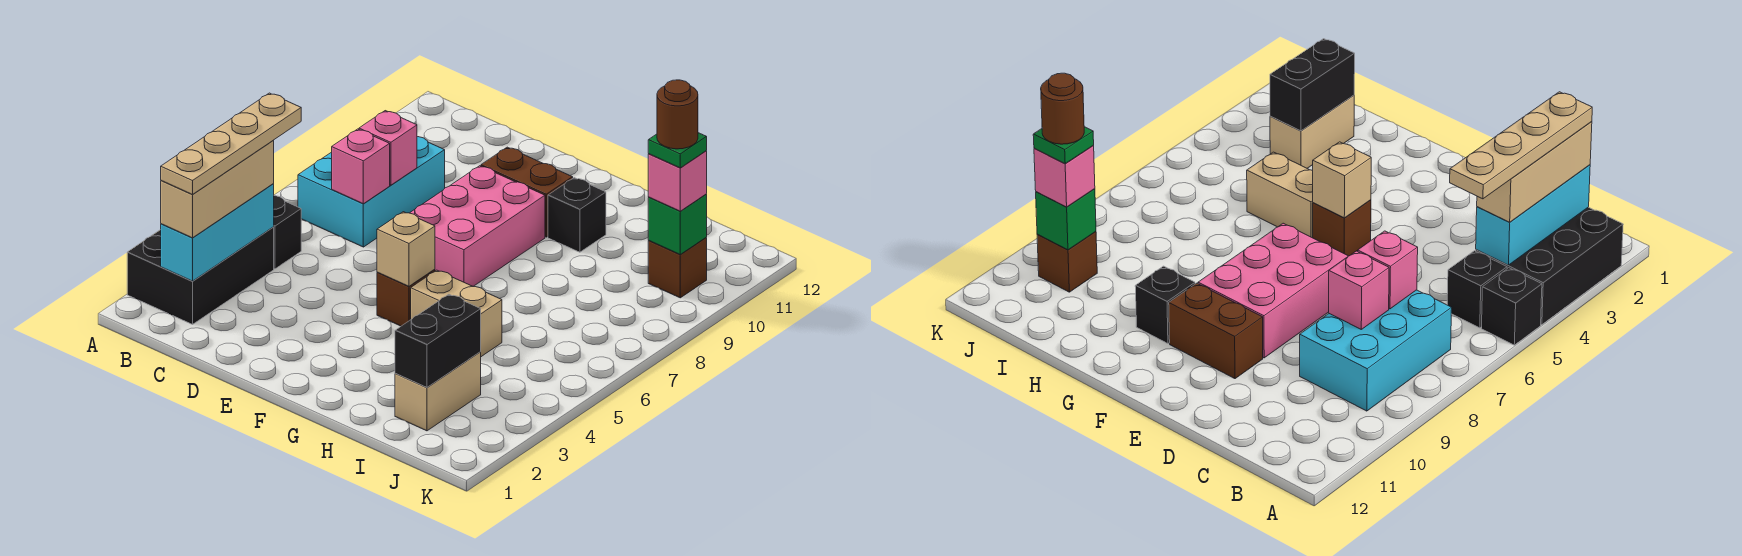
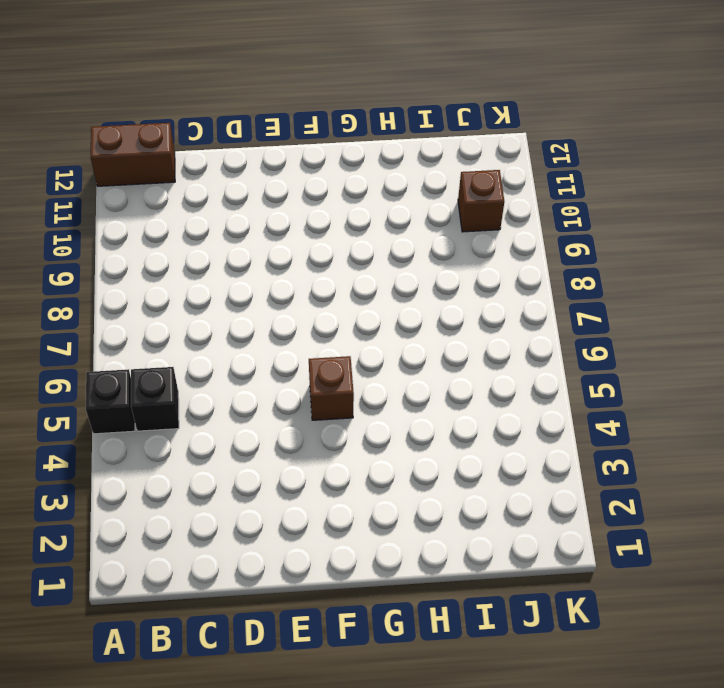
brown 1x2 brick [91,123,175,186] -> brown 1x2 brick moved to [481,147,573,237]
none -> black 2x3 brick [127,227,274,324]
none -> cyan 2x3 brick [298,137,445,247]
none -> pink 2x3 brick [410,166,545,286]

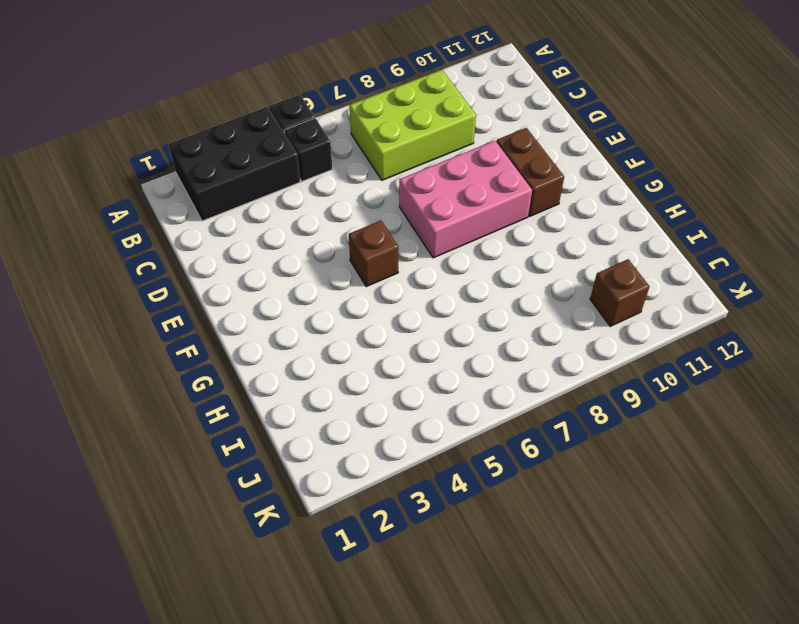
lime 2x3 brick [350,70,476,180] -> cyan 2x3 brick [298,137,445,247]
none -> tan 1x2 brick [411,270,502,357]
none -> black 1x1 brick [548,178,606,252]
none -> tan 1x2 brick [395,352,481,431]

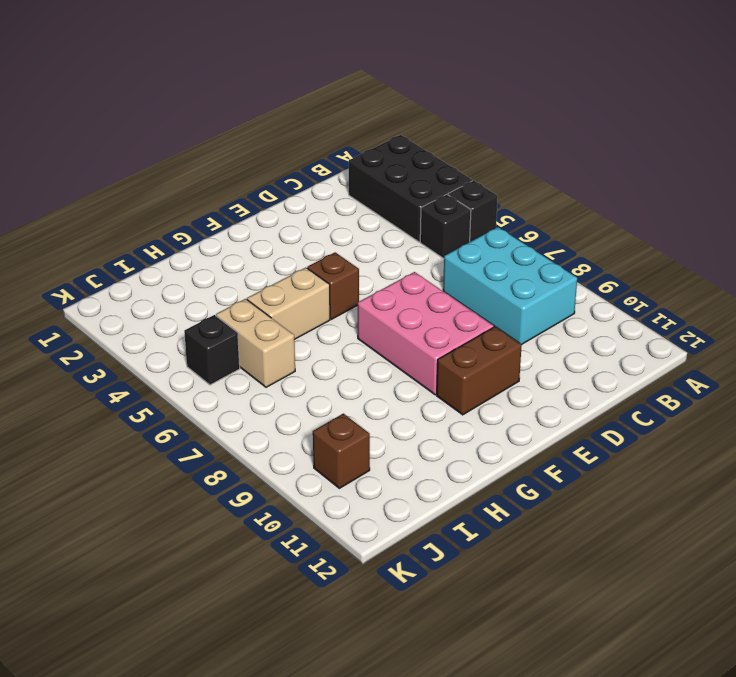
tan 1x2 brick [216,299,295,387] -> tan 1x2 brick moved to [395,352,481,431]
black 1x1 brick [184,315,240,385] -> black 1x1 brick moved to [548,178,606,252]
none -> cyan 1x3 brick [161,184,274,281]
none -> pink 1x1 brick [332,129,390,204]
none -> pink 1x1 brick [359,111,417,185]

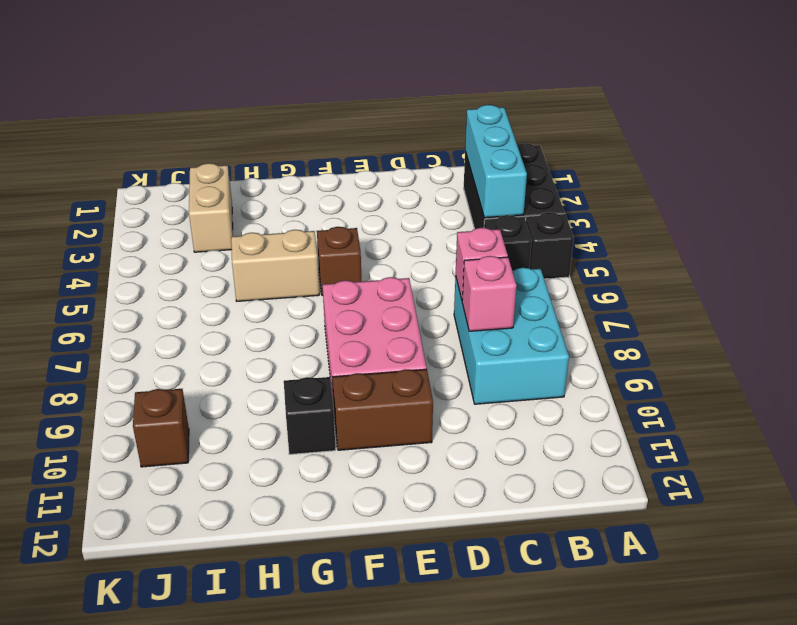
none -> tan 1x1 brick [377,212,435,286]
none -> black 1x2 brick [395,294,481,387]
none -> green 1x1 brick [648,194,707,255]

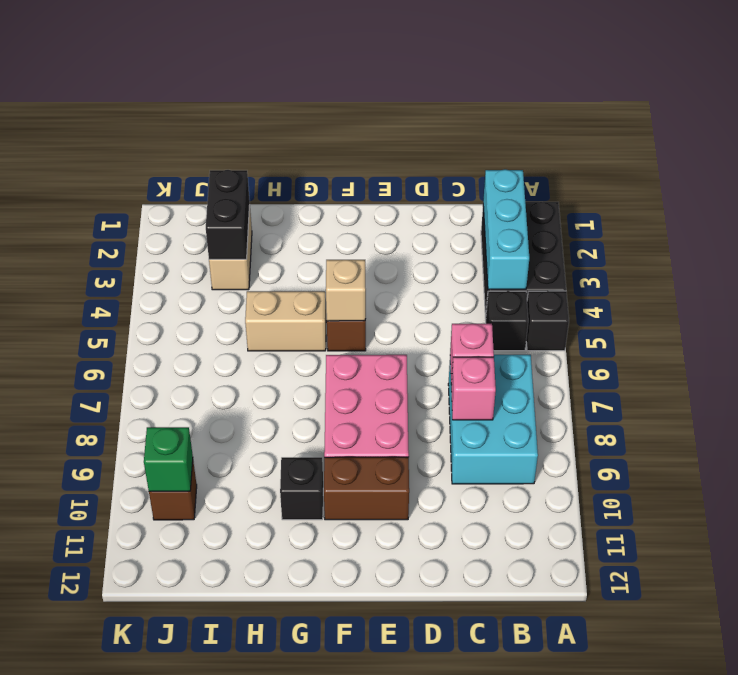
none -> tan 1x3 brick [161,141,274,238]
none -> pink 1x1 brick [648,151,707,211]
none -> tan 1x4 plate [161,93,301,194]

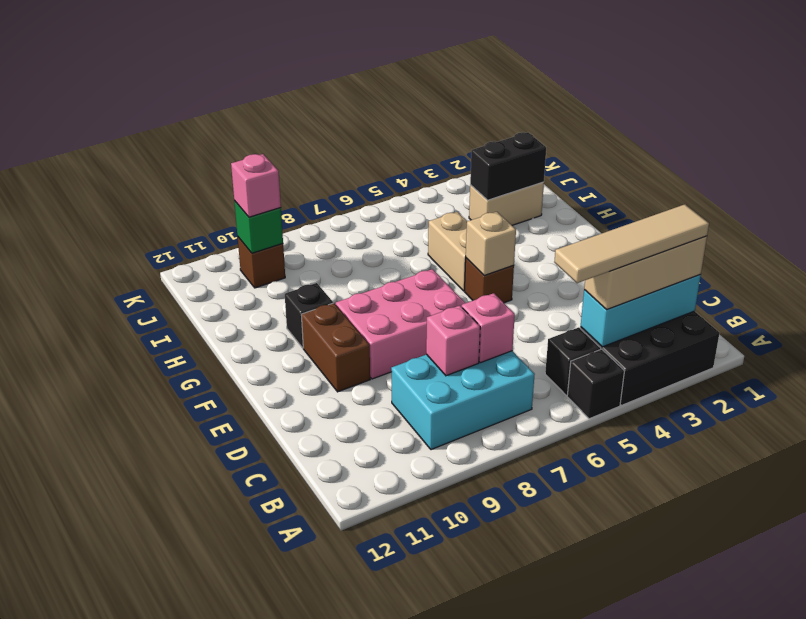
tan 1x4 tile [554,204,709,283] -> tan 1x4 plate [161,93,301,194]
none -> green 1x1 plate [648,133,707,168]
none -> brown 1x1 round brick [657,80,698,149]

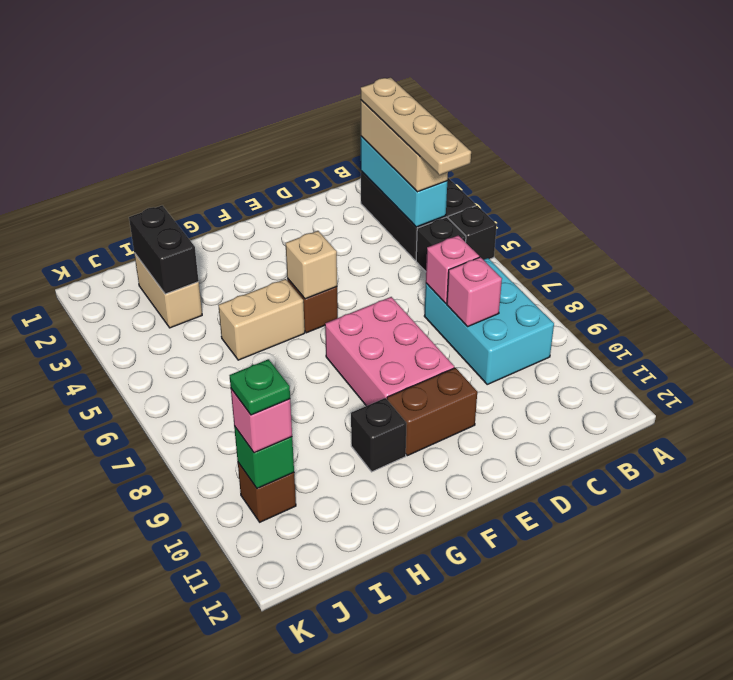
none -> brown 1x1 round brick [657,80,698,149]

